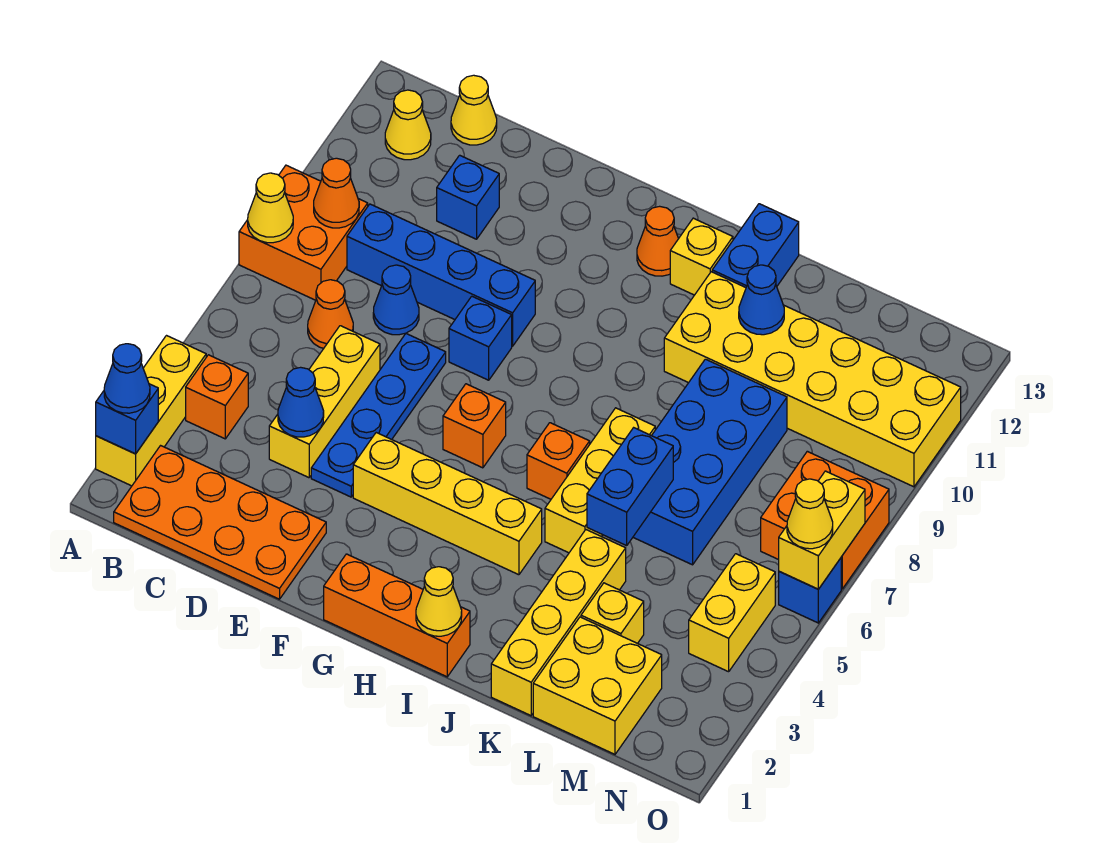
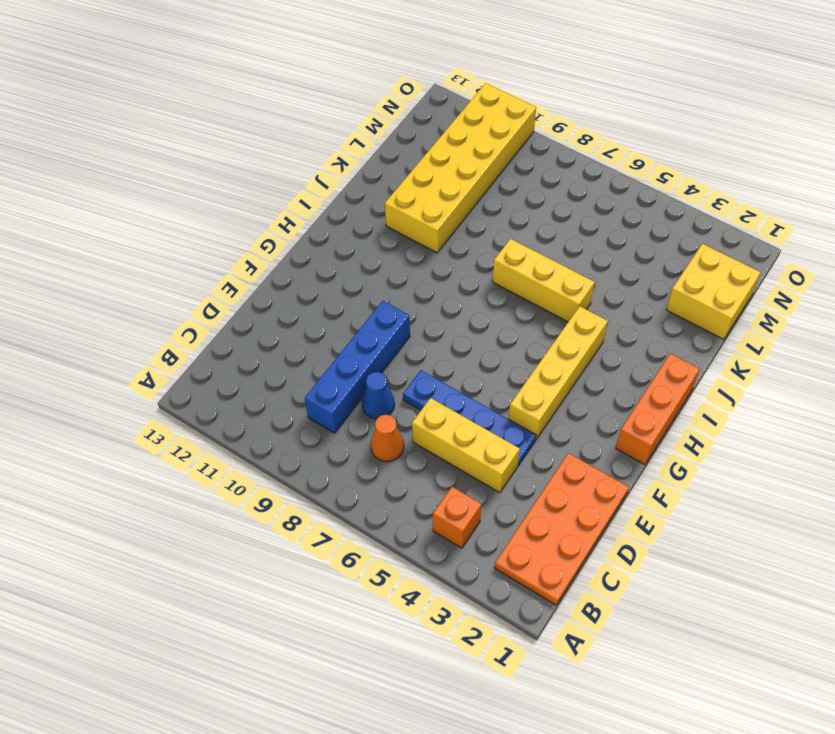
none -> yellow 1x3 brick [96,336,206,486]
none -> orange 2x2 brick [239,165,368,300]
none -> yellow 1x1 cone [385,90,431,160]
none -> yellow 1x1 cone [451,75,497,145]

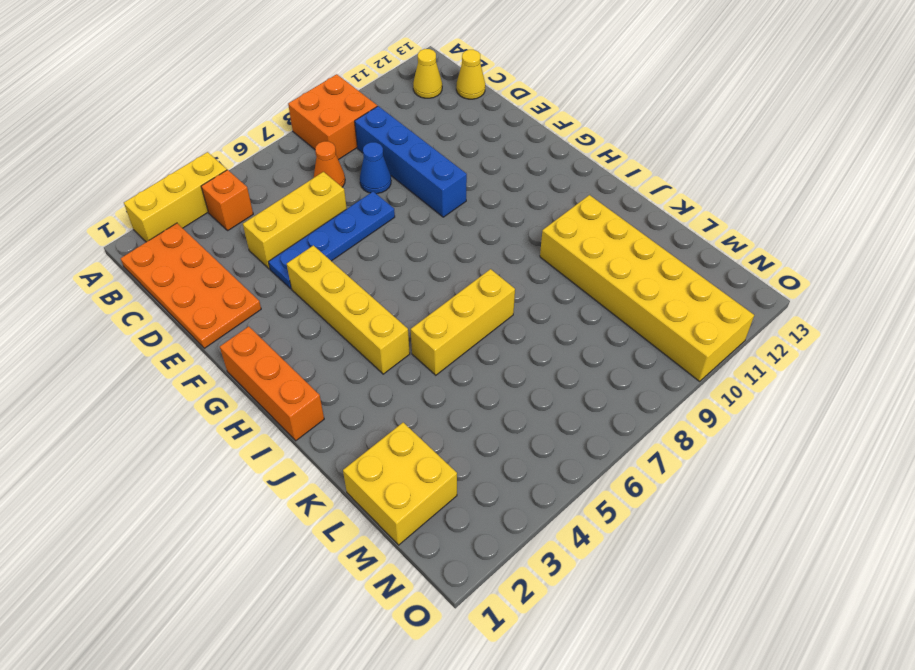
none -> blue 1x1 brick [437,155,499,239]
none -> blue 1x1 brick [449,296,512,380]
none -> orange 1x1 brick [443,384,506,468]
none -> orange 1x1 cone [637,206,679,276]

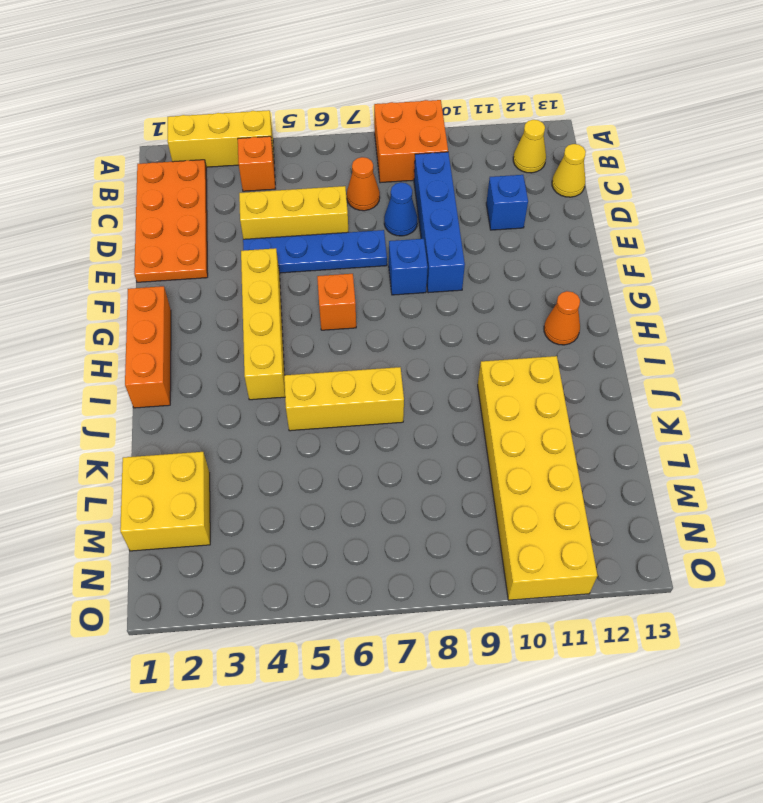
none -> orange 1x1 brick [527,423,590,499]
none -> yellow 1x1 brick [670,218,733,295]
none -> blue 1x2 brick [712,204,799,287]
none -> yellow 1x4 brick [491,530,626,716]

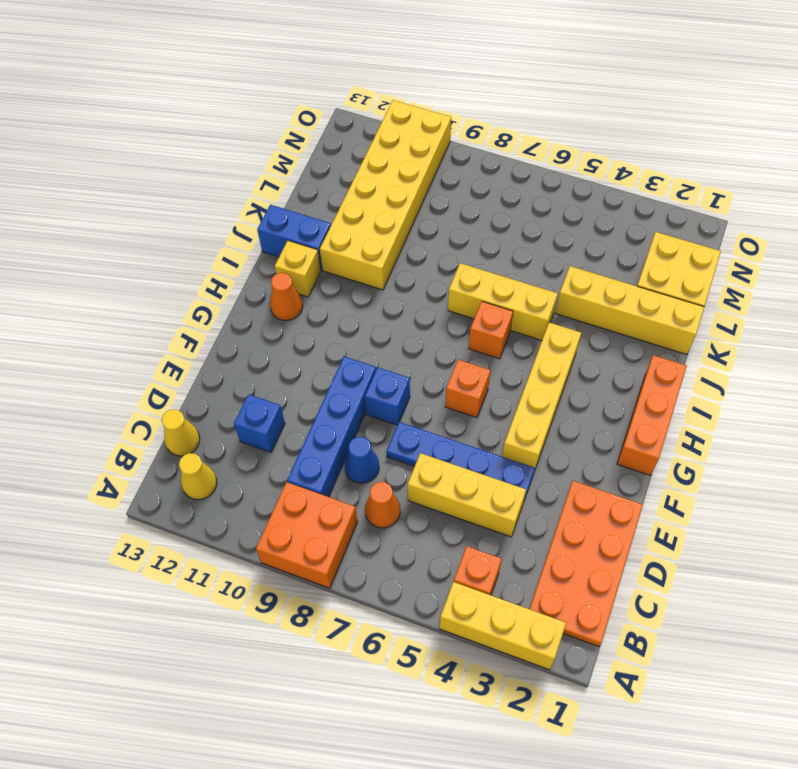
none -> blue 2x4 brick [633,359,787,565]
none -> yellow 1x1 brick [581,583,644,643]
none -> yellow 1x2 brick [689,554,775,672]
none -> orange 2x2 brick [761,451,889,589]

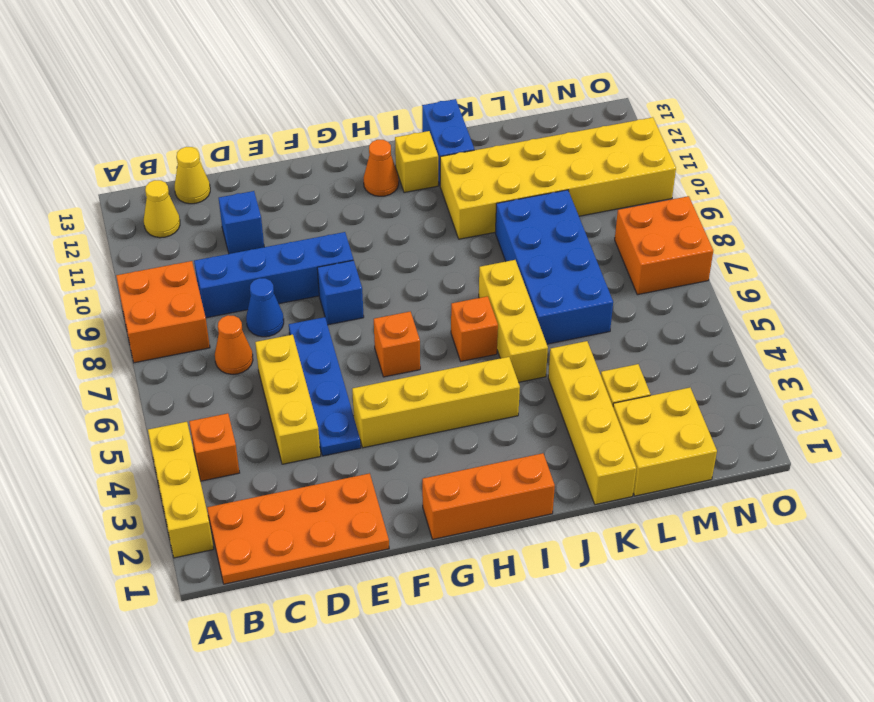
none -> yellow 1x2 brick [689,554,775,672]
none -> blue 1x1 brick [779,558,841,623]
none -> blue 1x1 brick [96,384,158,454]
none -> yellow 1x1 cone [248,173,293,243]

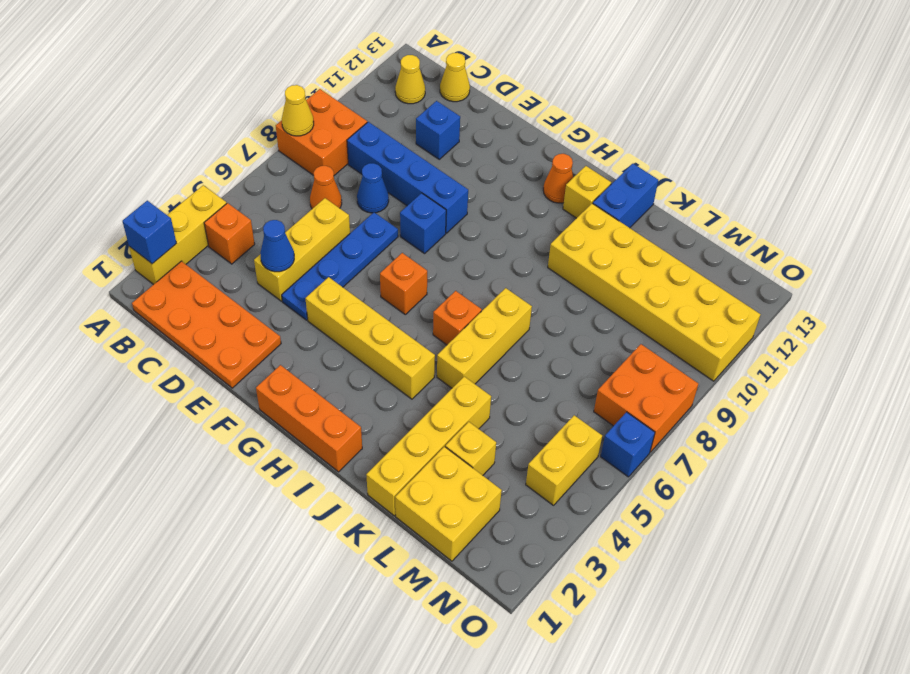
none -> blue 2x4 brick [633,359,787,565]
none -> orange 1x1 cone [314,158,359,228]
none -> yellow 1x1 cone [416,567,462,636]
none -> blue 1x2 brick [587,428,673,546]

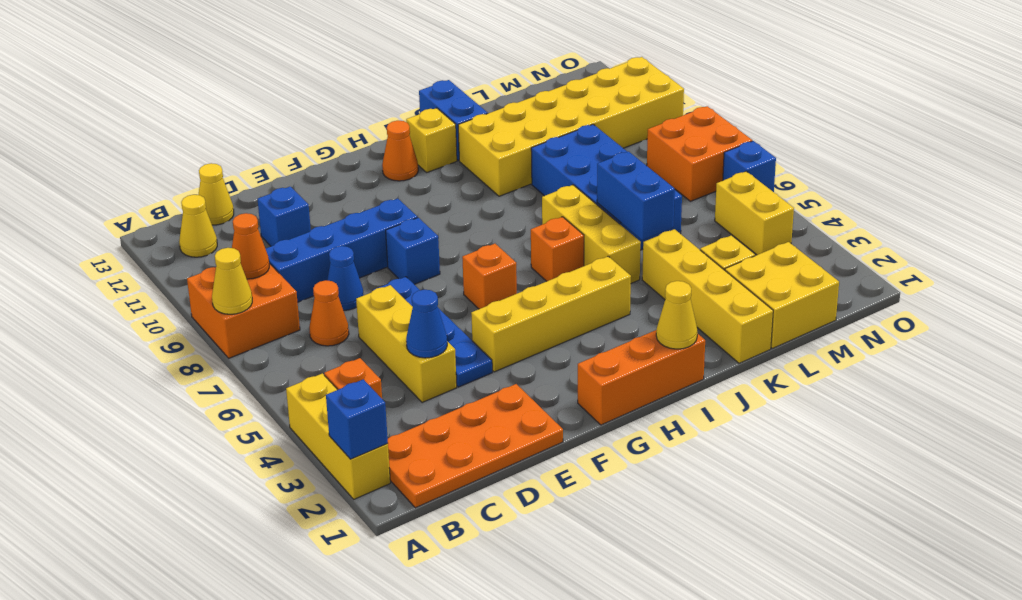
none -> blue 1x1 cone [739,265,784,335]
none -> yellow 1x2 brick [779,471,865,589]
none -> blue 1x1 cone [104,344,150,413]
none -> yellow 1x1 cone [787,479,833,549]

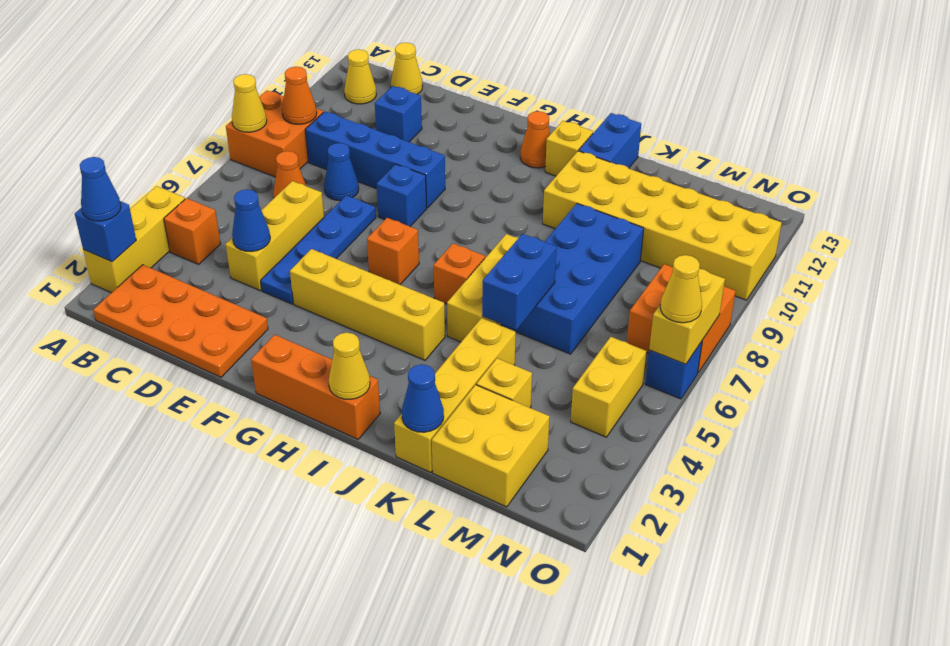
blue 1x1 cone [402,364,444,432] -> blue 1x1 cone moved to [739,265,784,335]

